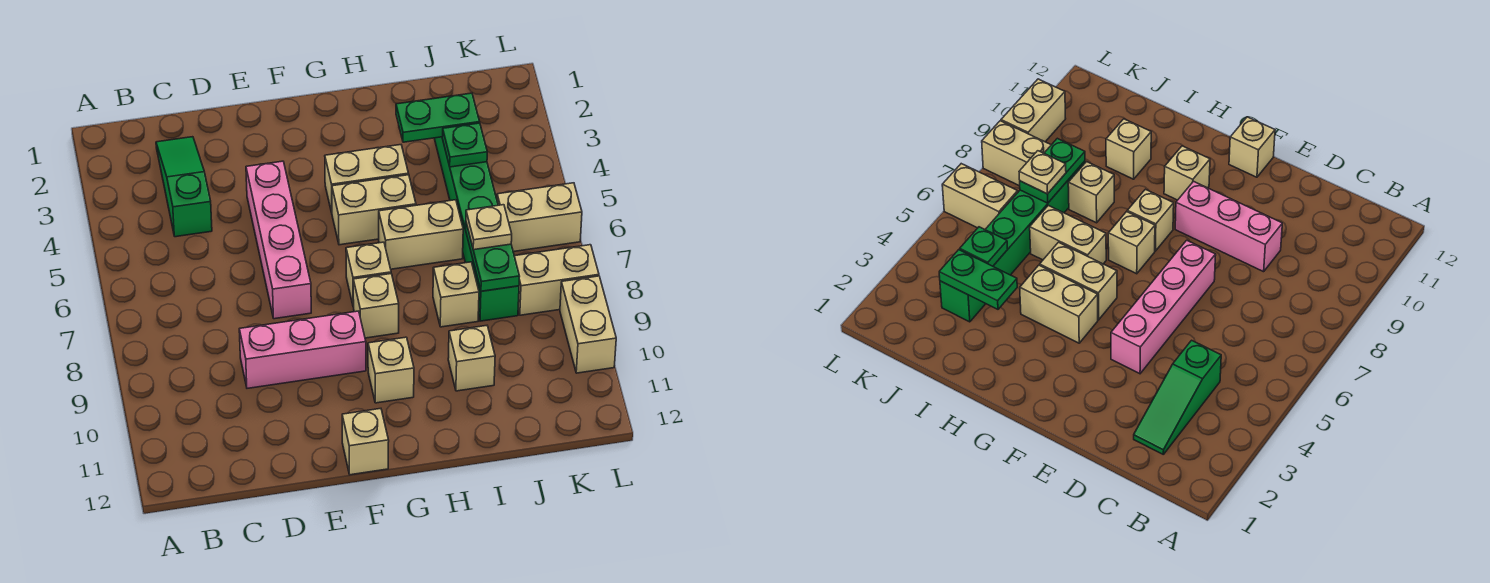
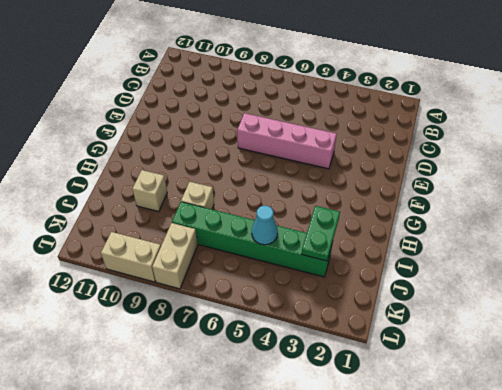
cyan 1x1 cone [252,206,278,245] -> none
none -> green 1x3 slope [156,137,212,237]
none -> pink 1x3 brick [239,311,366,388]
none -> tan 1x1 brick [342,409,389,475]

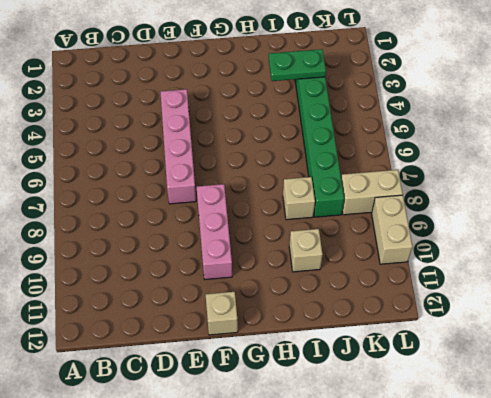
pink 1x3 brick [197,184,232,279] -> pink 1x3 brick turned to [239,311,366,388]
none -> green 1x3 slope [156,137,212,237]
none -> tan 1x2 brick [325,145,408,212]
none -> tan 1x2 brick [332,175,416,245]

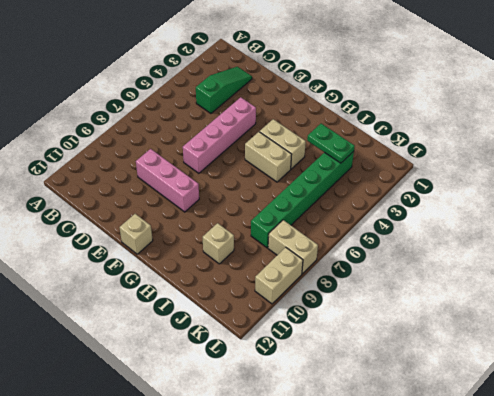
none -> tan 1x1 brick [346,242,391,307]
none -> tan 1x1 brick [353,274,399,338]
none -> tan 1x1 brick [368,337,414,403]

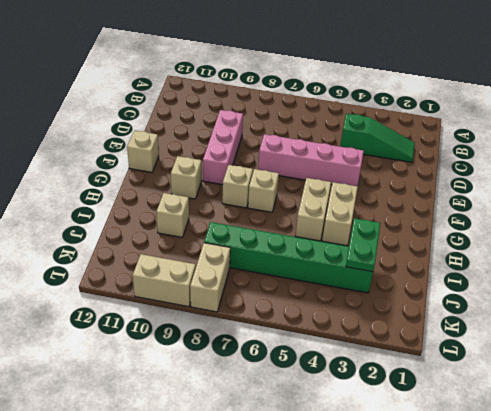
none -> tan 1x2 brick [379,200,463,269]
none -> tan 1x1 brick [433,262,479,327]
none -> tan 1x2 brick [497,183,582,252]

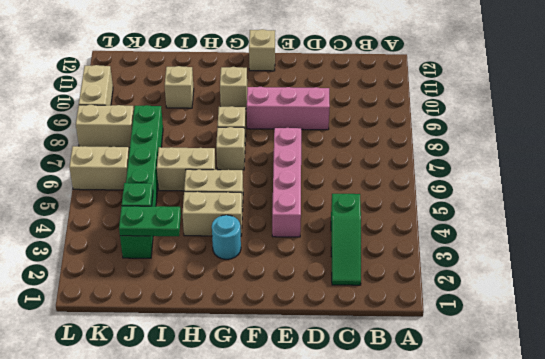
cyan 1x1 round brick [212,215,241,259] -> none
none -> tan 1x1 brick [433,262,479,327]
none -> green 1x2 plate [466,223,520,291]
none -> tan 1x1 plate [466,205,512,250]

